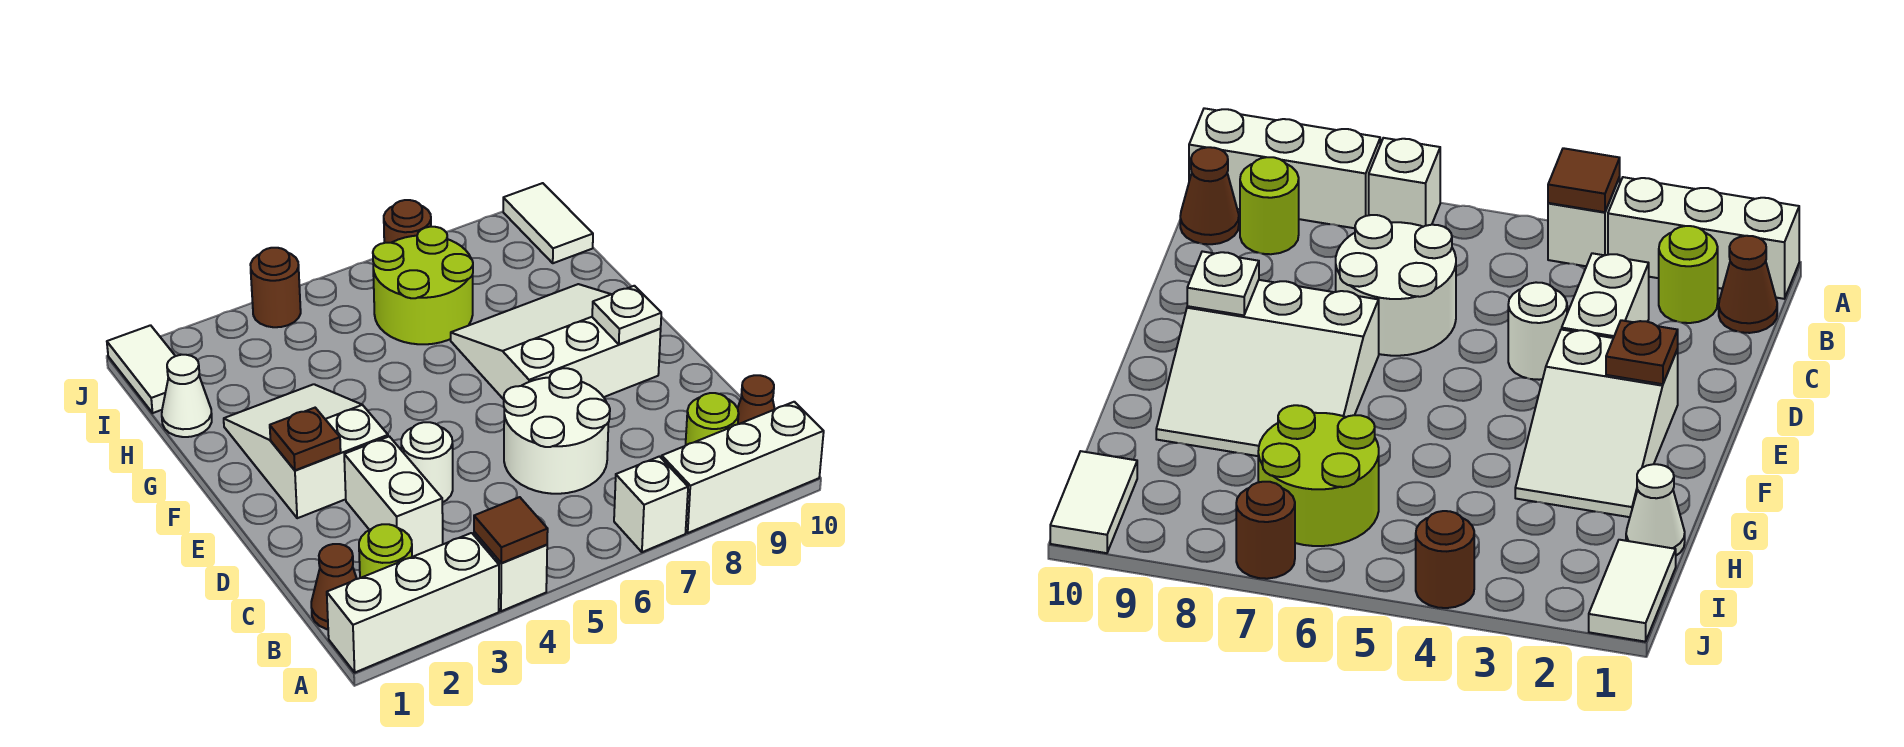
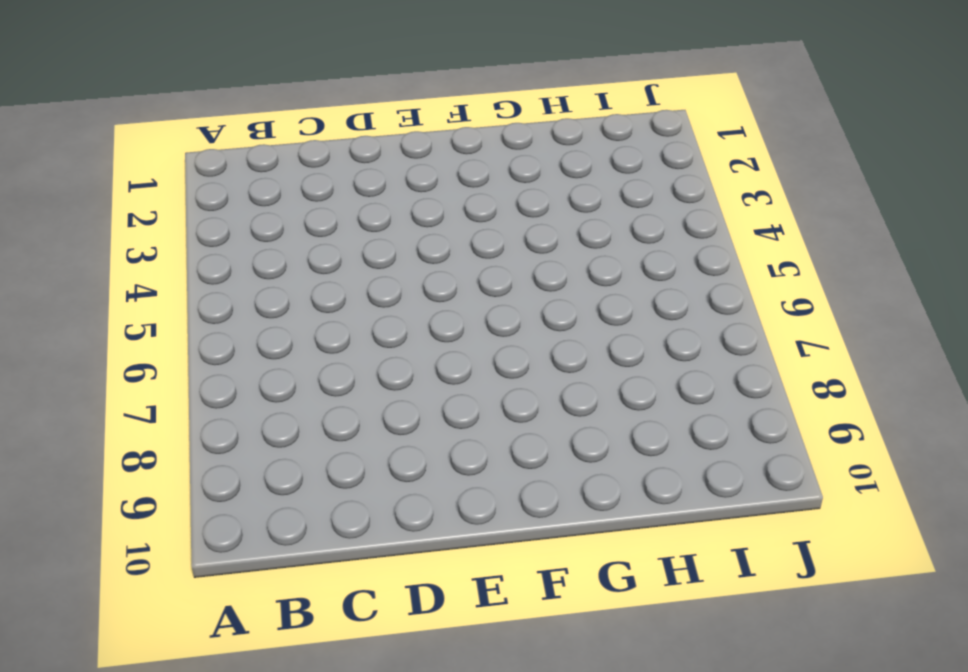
none -> white 1x3 brick [327,533,499,672]
none -> white 1x1 brick [474,532,547,611]
none -> white 1x1 brick [614,457,688,552]

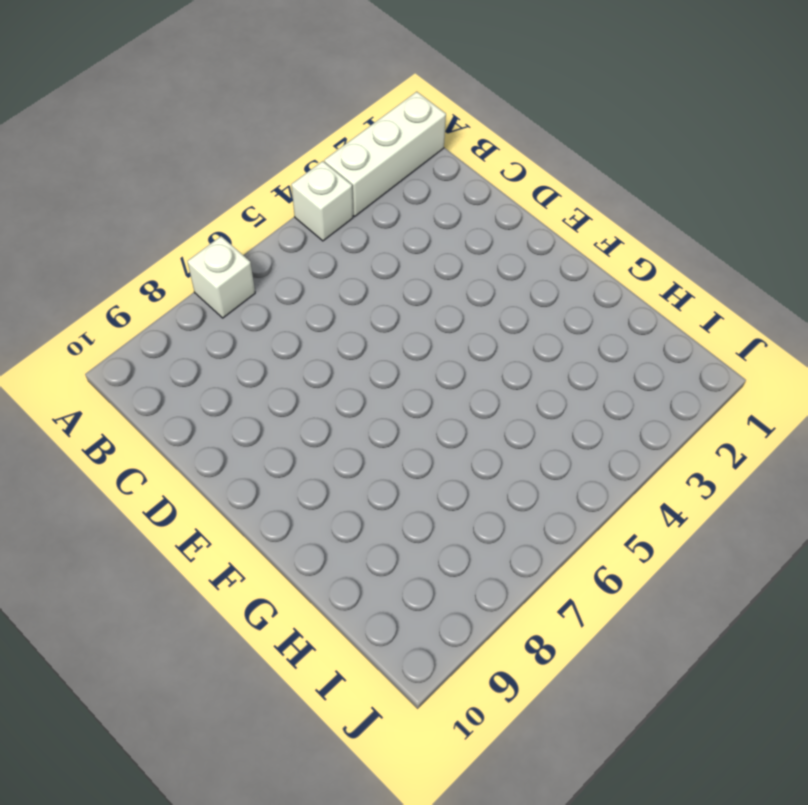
none -> white 1x3 brick [662,402,824,533]
none -> brown 1x1 cone [311,544,357,629]
none -> lime 1x1 round brick [359,524,412,578]

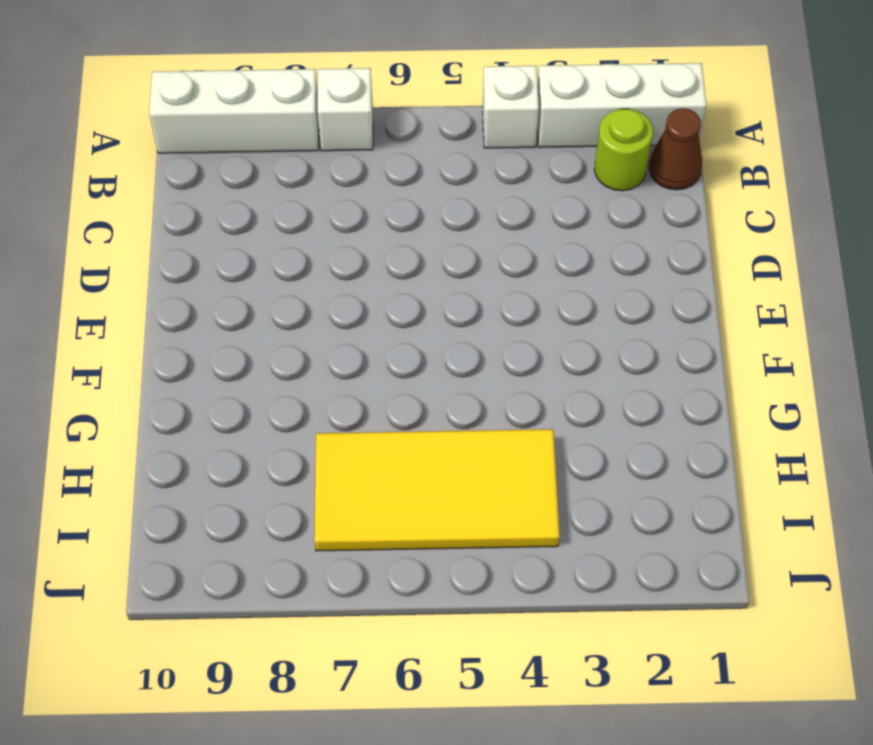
yellow 2x4 tile [314,429,560,551] -> lime 2x2 round brick [373,227,473,344]
none -> lime 1x1 round brick [686,393,739,445]
none -> brown 1x1 cone [738,375,775,424]
none -> white 1x2 brick [344,436,443,557]

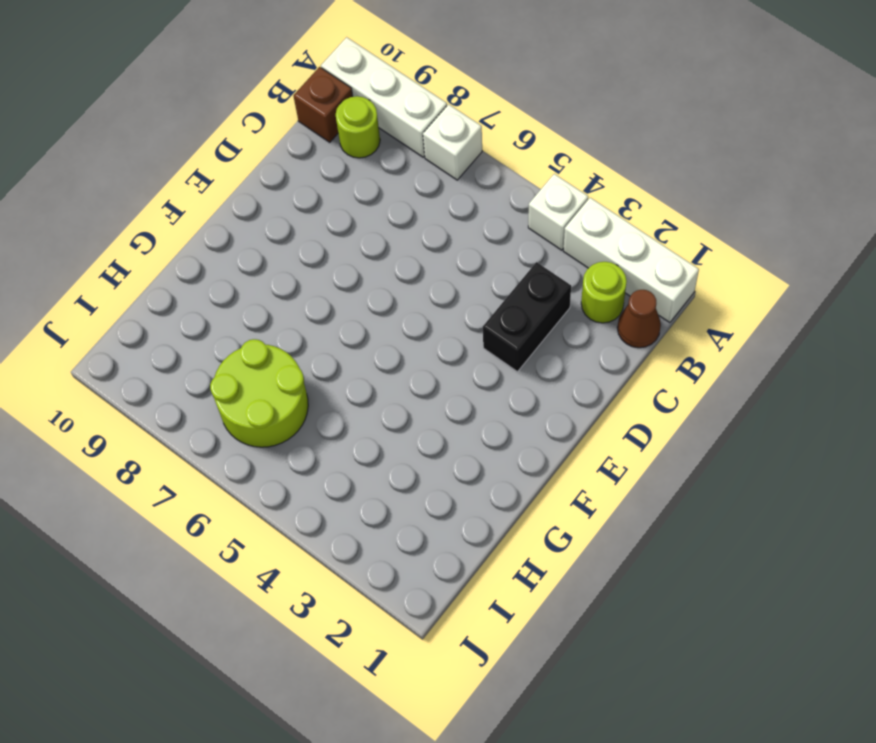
brown 1x1 brick [294,67,353,142] -> brown 1x1 cone [738,375,775,424]
black 1x2 brick [483,262,571,372] -> white 1x2 brick [344,436,443,557]
none -> white 2x2 round brick [504,368,610,494]
none -> white 1x1 round brick [401,422,453,503]
none -> white 2x3 slope [224,384,388,518]

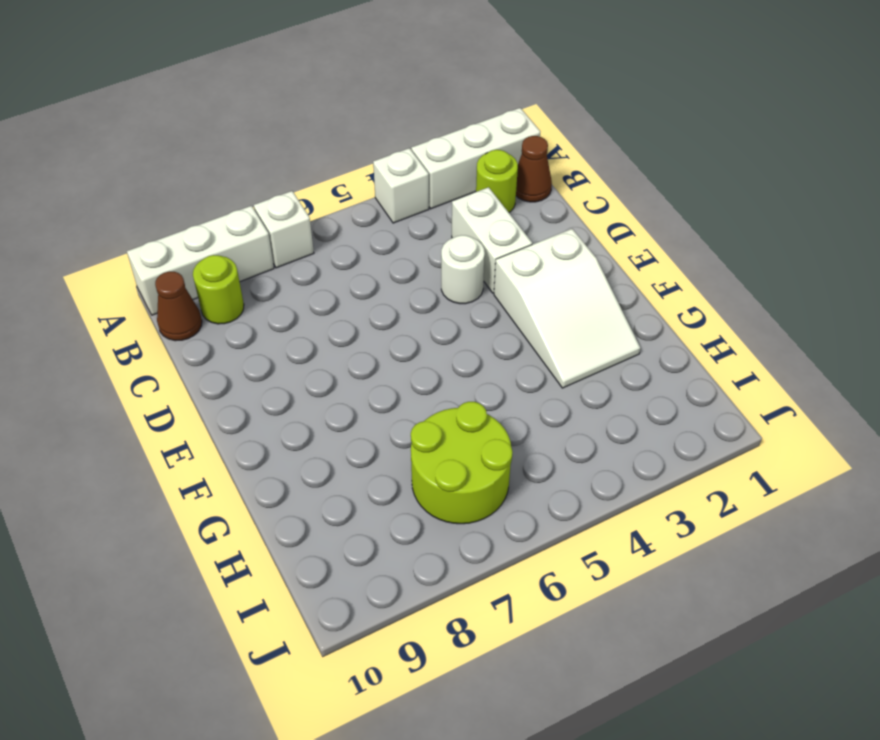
none -> white 2x2 round brick [504,368,610,494]
none -> white 3x3 slope [451,284,661,399]
none -> white 1x1 cone [162,355,212,437]

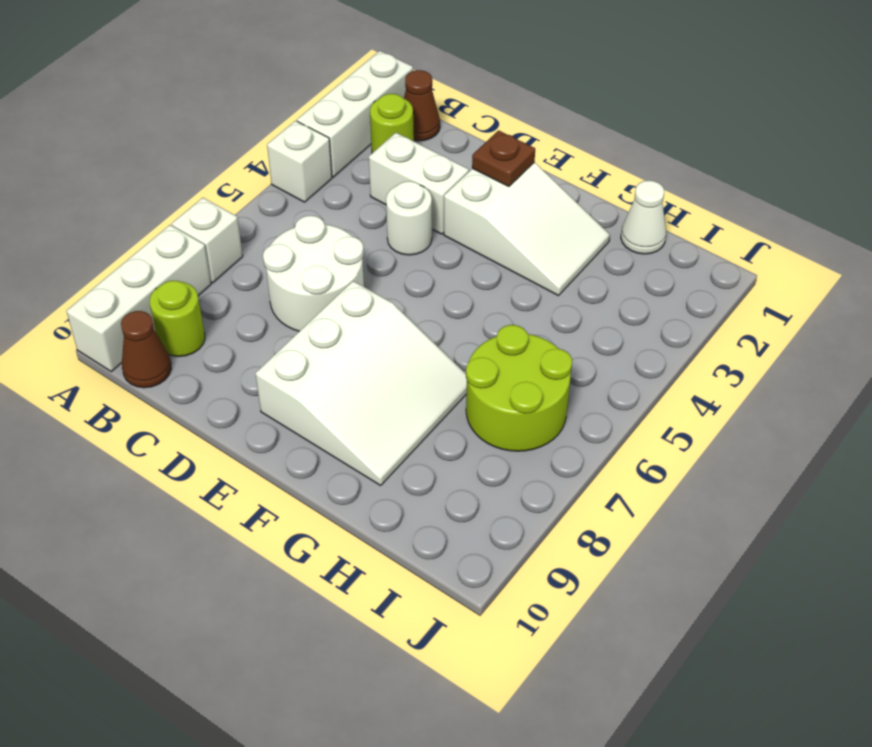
none -> white 1x2 tile [107,325,175,413]
none -> white 1x2 tile [503,183,593,263]
none -> brown 1x1 round brick [250,248,301,327]

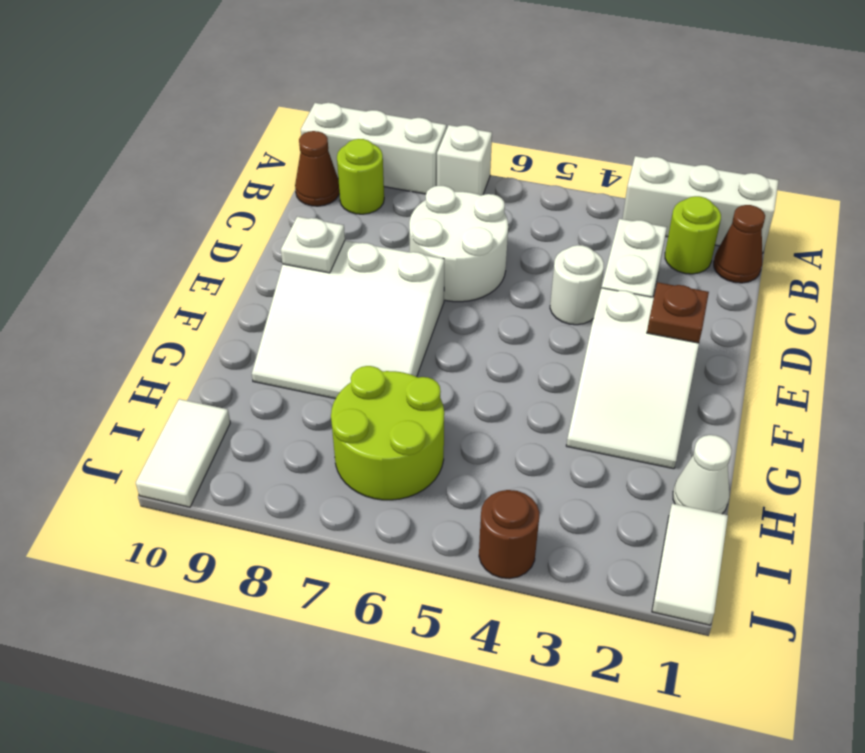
none -> white 1x1 brick [474,532,547,611]
none -> brown 1x1 round brick [384,200,431,243]
none -> brown 1x1 tile [474,497,548,563]

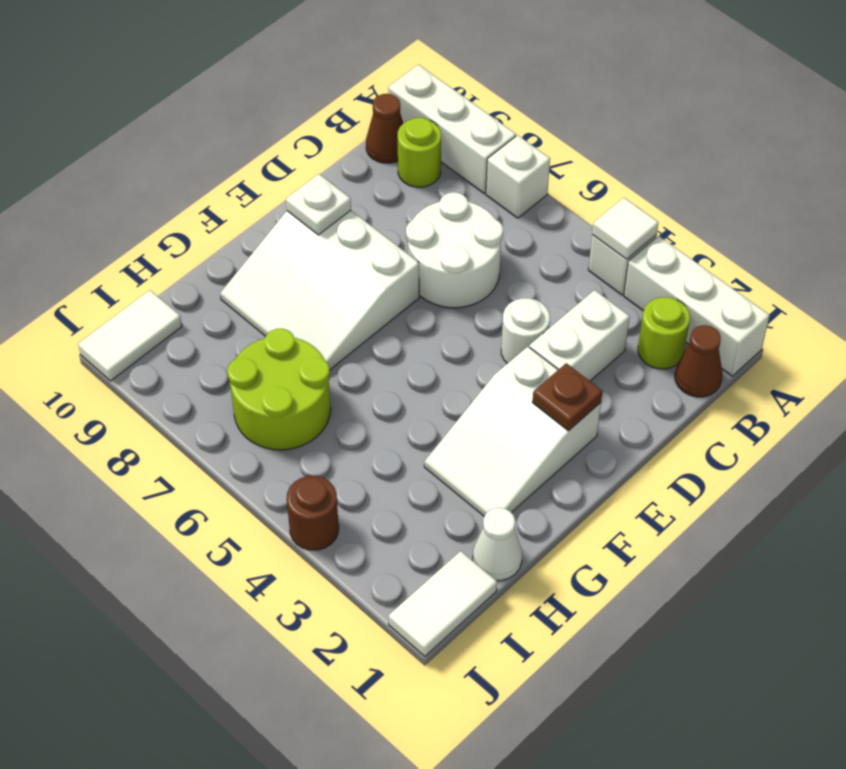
white 1x1 tile [592,198,659,259] -> brown 1x1 tile [474,497,548,563]
none -> brown 1x1 round brick [384,200,431,243]

